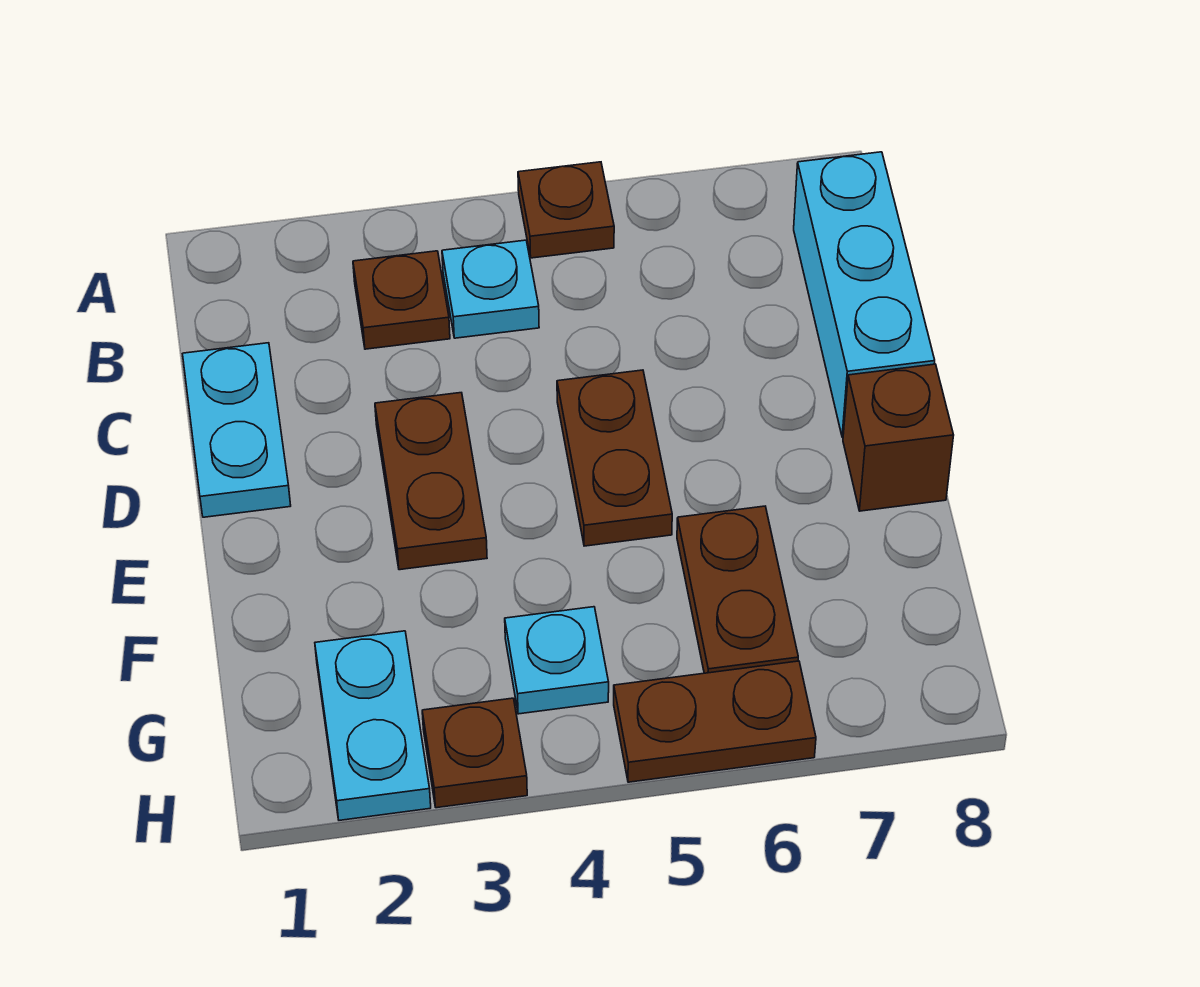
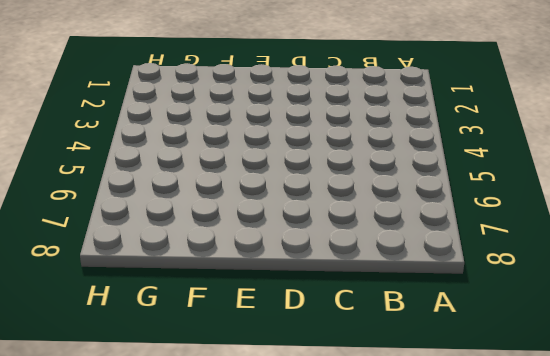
none -> brown 1x1 plate [518,162,614,258]
none -> brown 1x1 plate [353,251,450,349]
none -> cyan 1x1 plate [442,240,539,338]

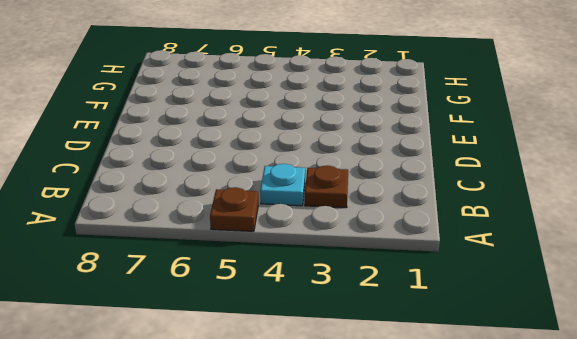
none -> cyan 1x3 brick [794,152,935,437]
none -> cyan 1x2 plate [183,343,291,517]
none -> brown 1x2 plate [375,393,487,570]

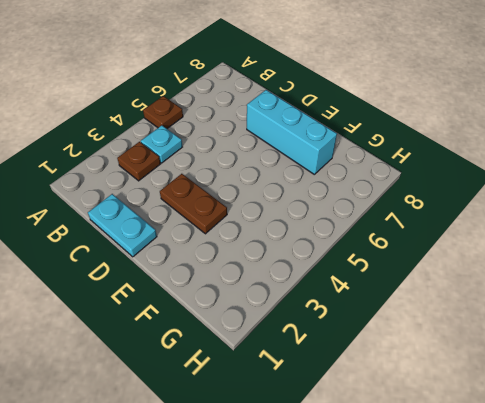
cyan 1x3 brick [247,90,337,174] -> cyan 1x3 brick moved to [794,152,935,437]
none -> brown 1x2 plate [557,370,672,546]
none -> brown 1x1 brick [843,364,954,511]
none -> brown 1x2 plate [677,506,798,673]

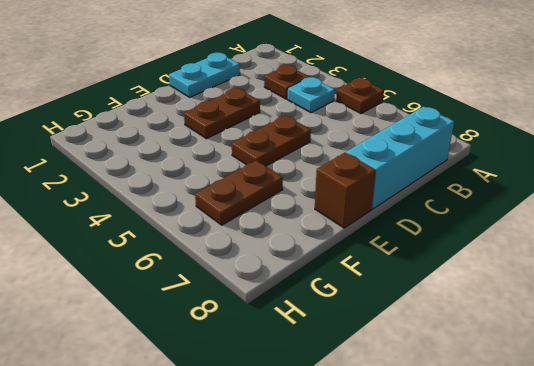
none -> cyan 1x2 plate [315,631,431,820]
none -> cyan 1x1 plate [505,607,609,714]
none -> brown 1x1 plate [422,698,527,808]

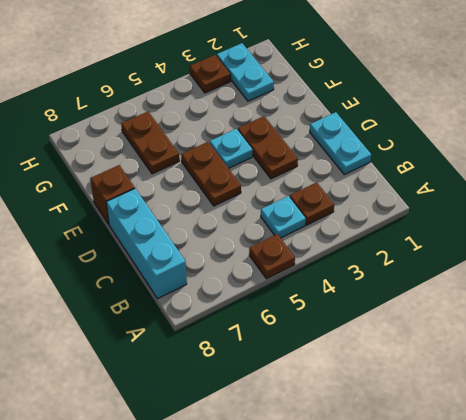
cyan 1x1 plate [210,129,252,168] -> cyan 1x1 plate moved to [505,607,609,714]
none -> brown 1x2 plate [614,661,816,782]

